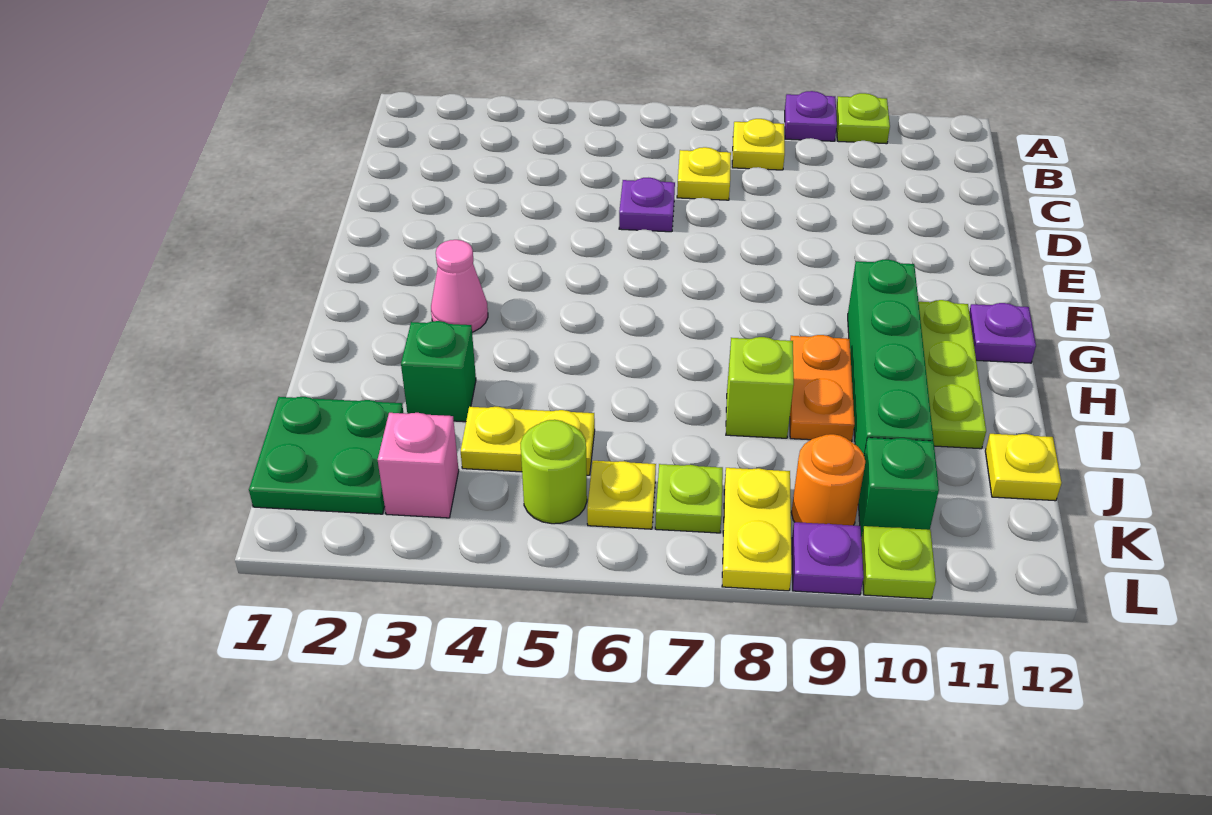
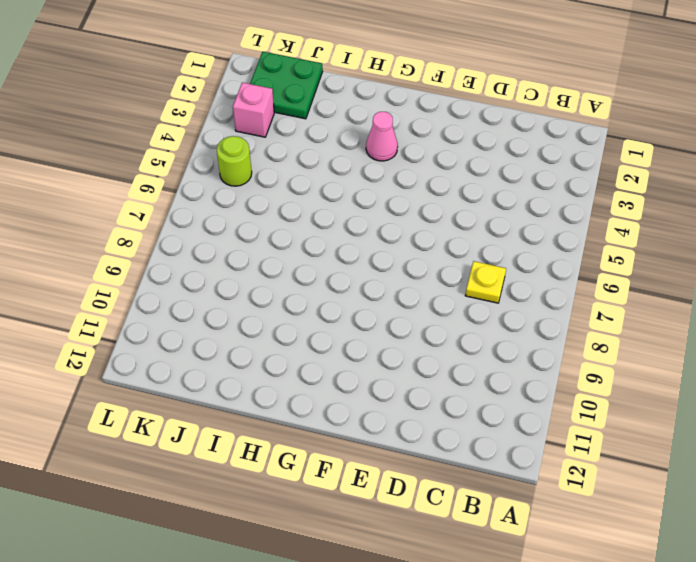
none -> purple 1x1 plate [785,91,837,141]
none -> lime 1x1 plate [836,93,890,144]
none -> yellow 1x1 plate [732,119,785,170]

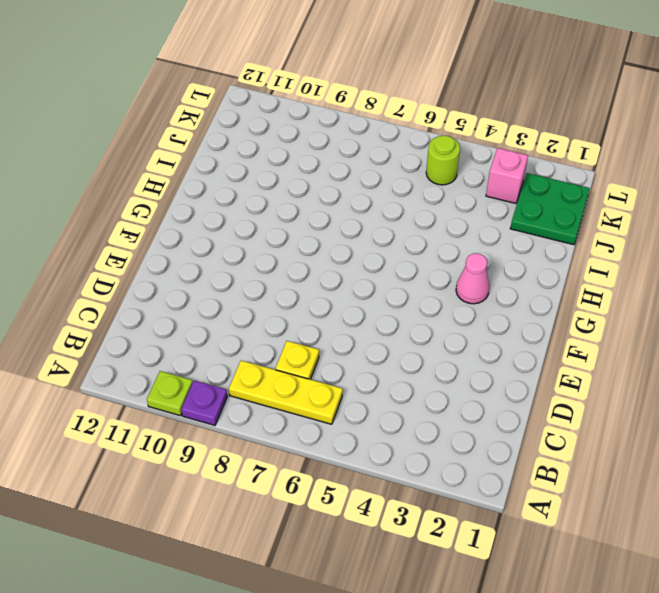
yellow 1x3 plate [229,361,343,424] -> yellow 1x1 plate [732,119,785,170]
none -> purple 1x1 plate [619,178,675,232]
none -> green 1x4 brick [848,260,933,454]
none -> lime 1x3 plate [919,300,986,449]

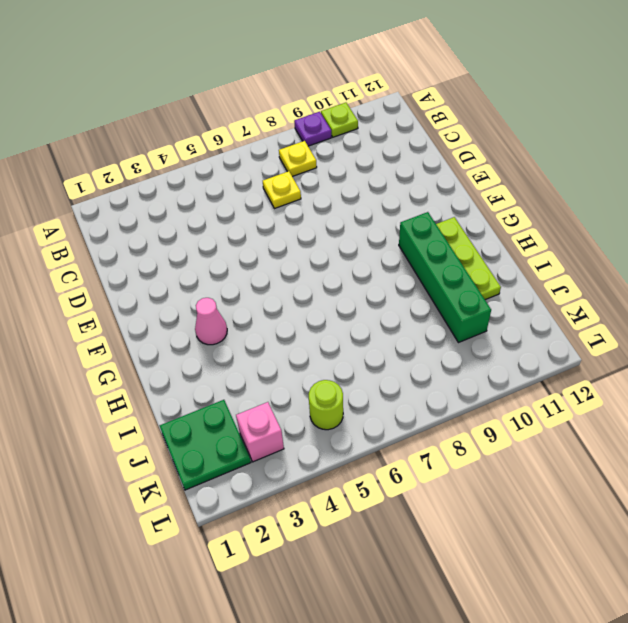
none -> purple 1x1 plate [619,178,675,232]
none -> purple 1x1 plate [969,303,1036,363]
none -> orange 1x2 plate [790,335,855,442]

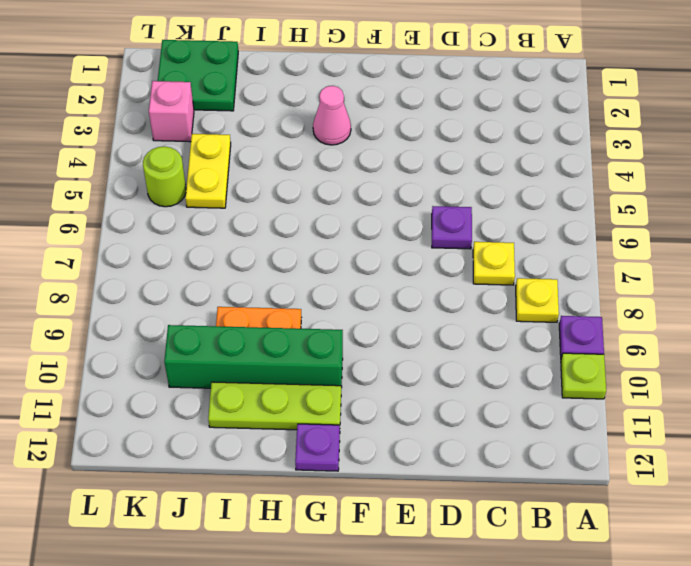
none -> green 1x1 brick [401,321,476,422]
none -> lime 1x1 brick [726,337,794,438]
none -> yellow 1x1 plate [985,434,1061,501]

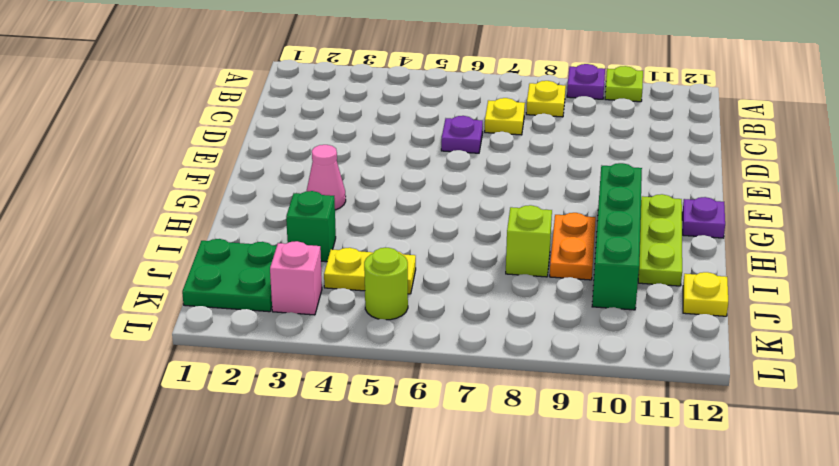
none -> yellow 1x1 plate [587,461,656,529]
none -> lime 1x1 plate [655,464,723,533]
none -> yellow 1x2 plate [722,468,792,591]

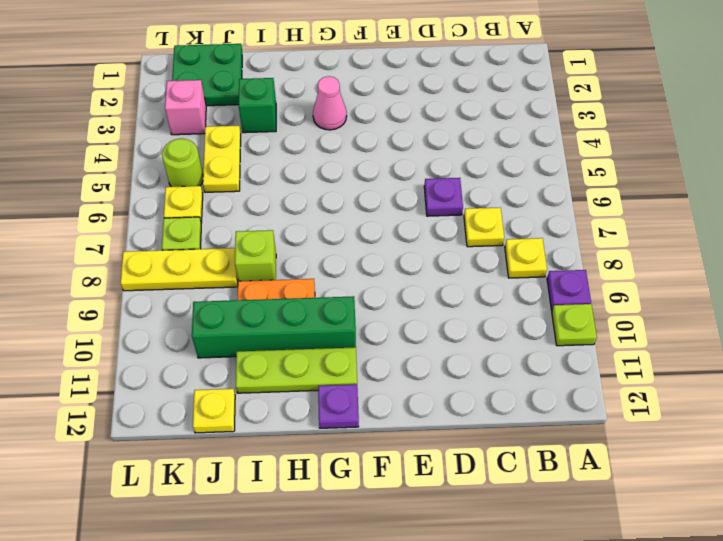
yellow 1x3 plate [121,248,238,291] -> yellow 1x2 plate [722,468,792,591]
none -> orange 1x1 round brick [791,434,865,525]
none -> green 1x1 brick [858,438,939,539]
none -> purple 1x1 plate [792,522,864,595]

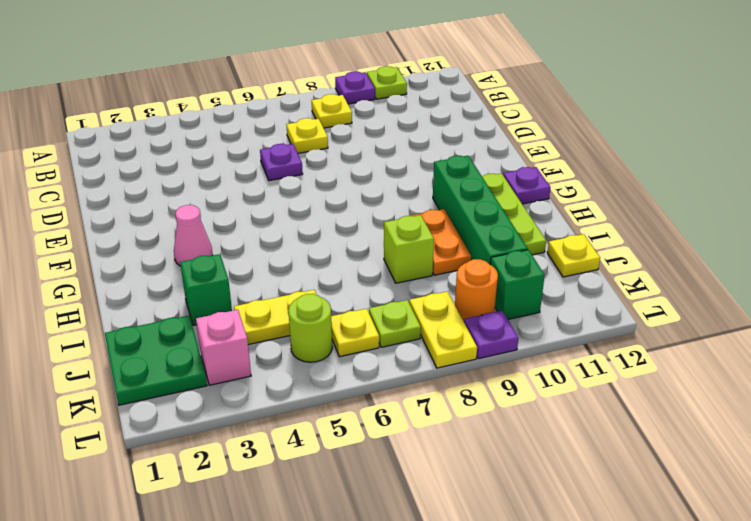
none -> lime 1x1 plate [861,526,936,599]

